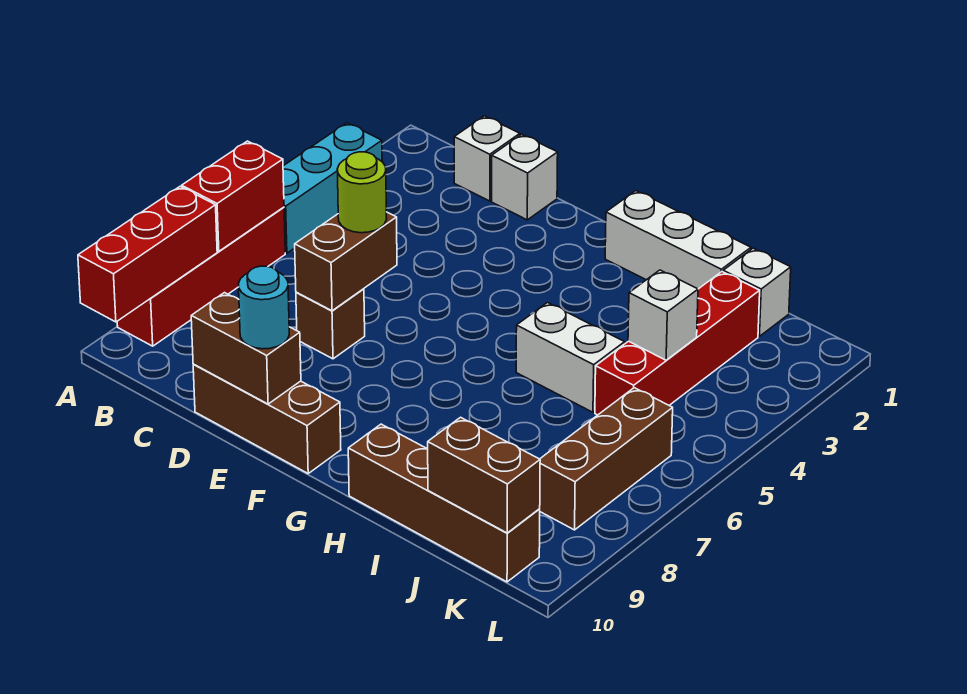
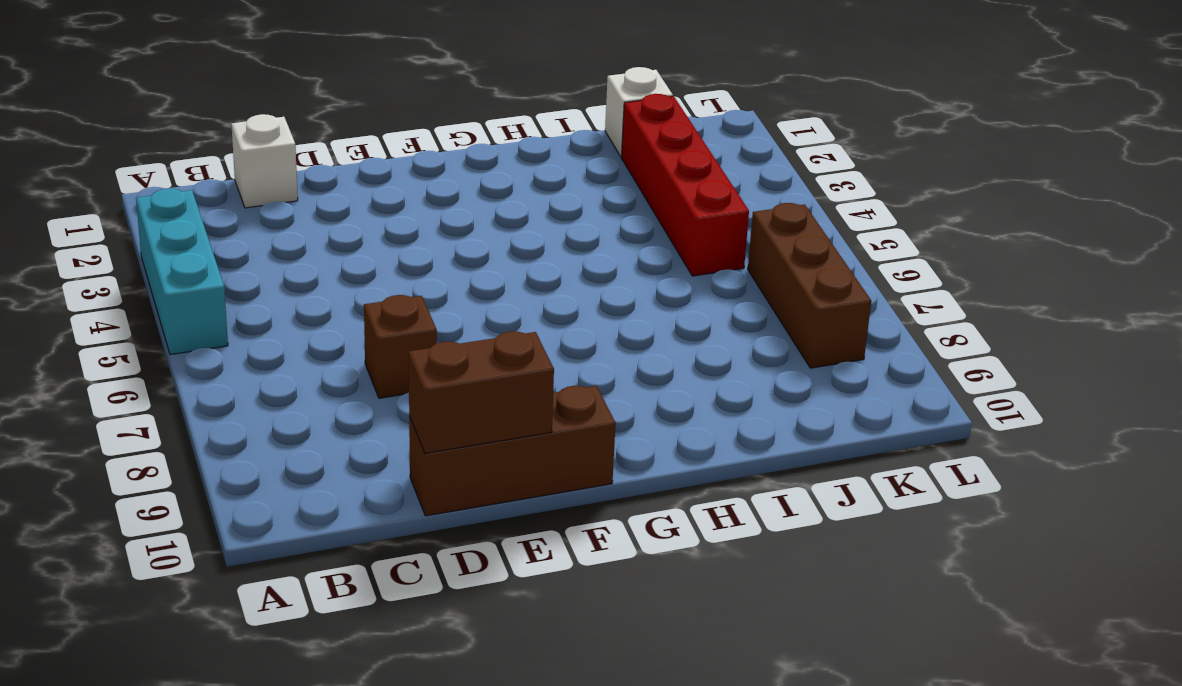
none -> red 1x4 brick [117,207,285,346]
none -> white 1x1 brick [492,134,558,220]
none -> white 1x3 brick [605,191,751,289]

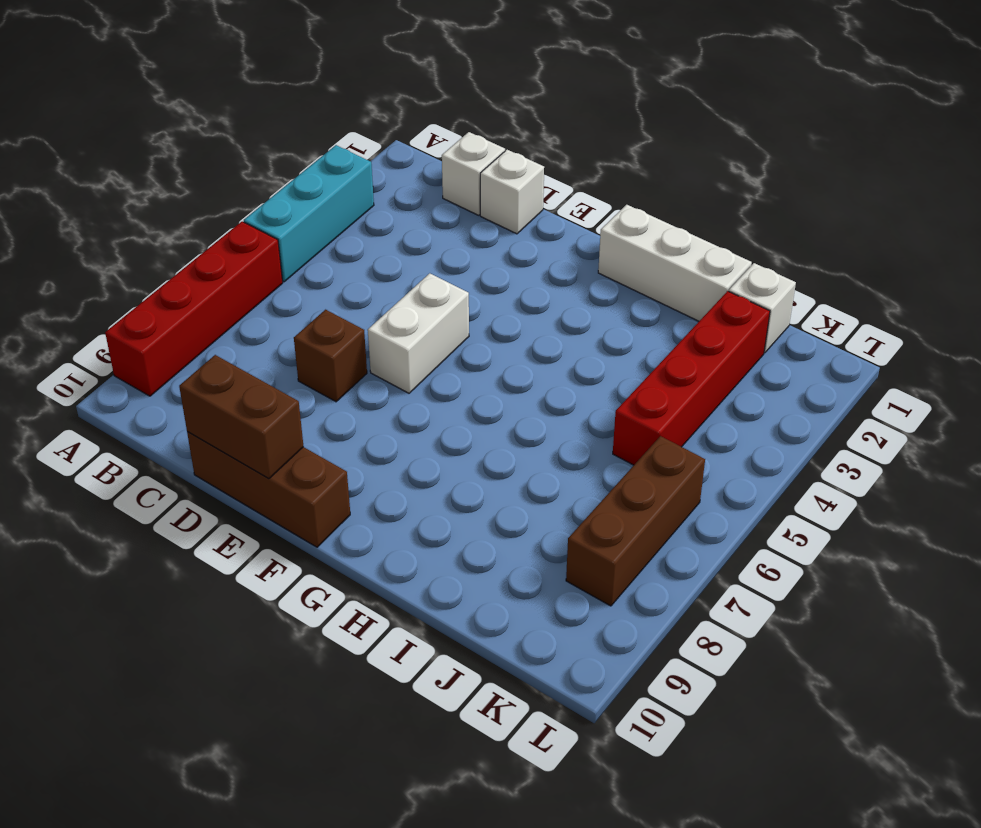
white 1x2 brick [368,273,469,393] -> white 1x2 brick turned to [516,303,625,412]
none -> brown 1x4 brick [348,424,540,582]
none -> red 1x2 brick [182,141,284,251]
none -> red 1x3 brick [78,187,217,322]

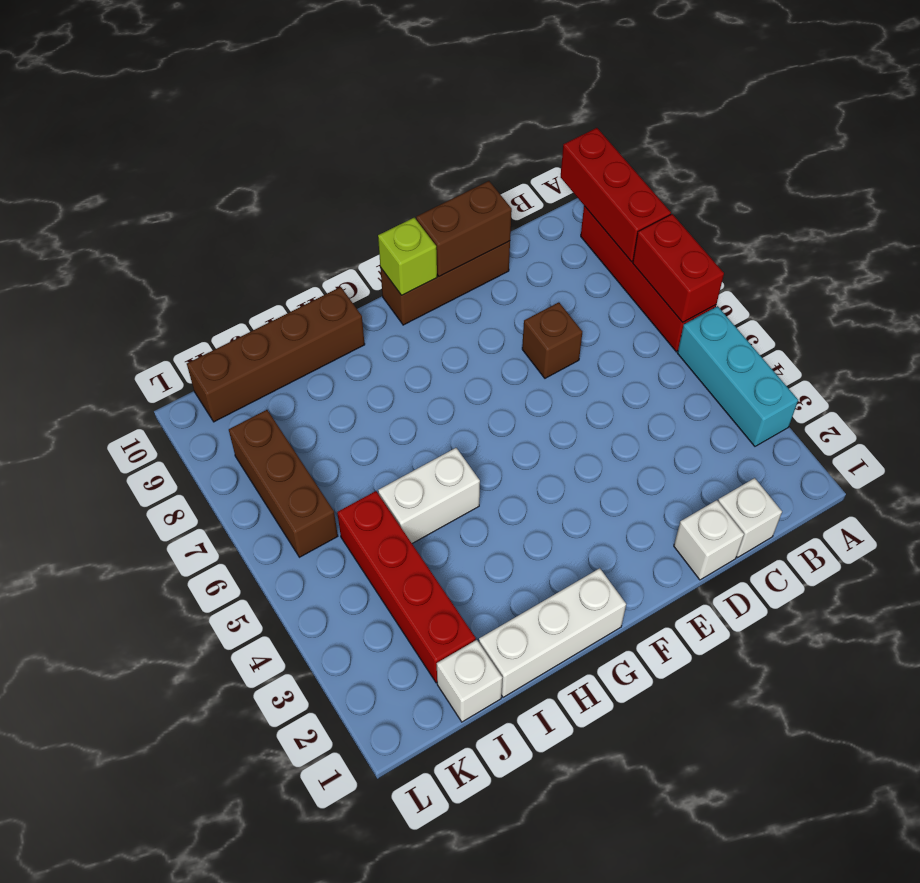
lime 1x1 brick [378,218,437,295] -> none
none -> brown 1x2 brick [295,212,397,311]
none -> white 1x1 brick [628,270,698,360]
none -> brown 1x2 brick [428,417,540,533]

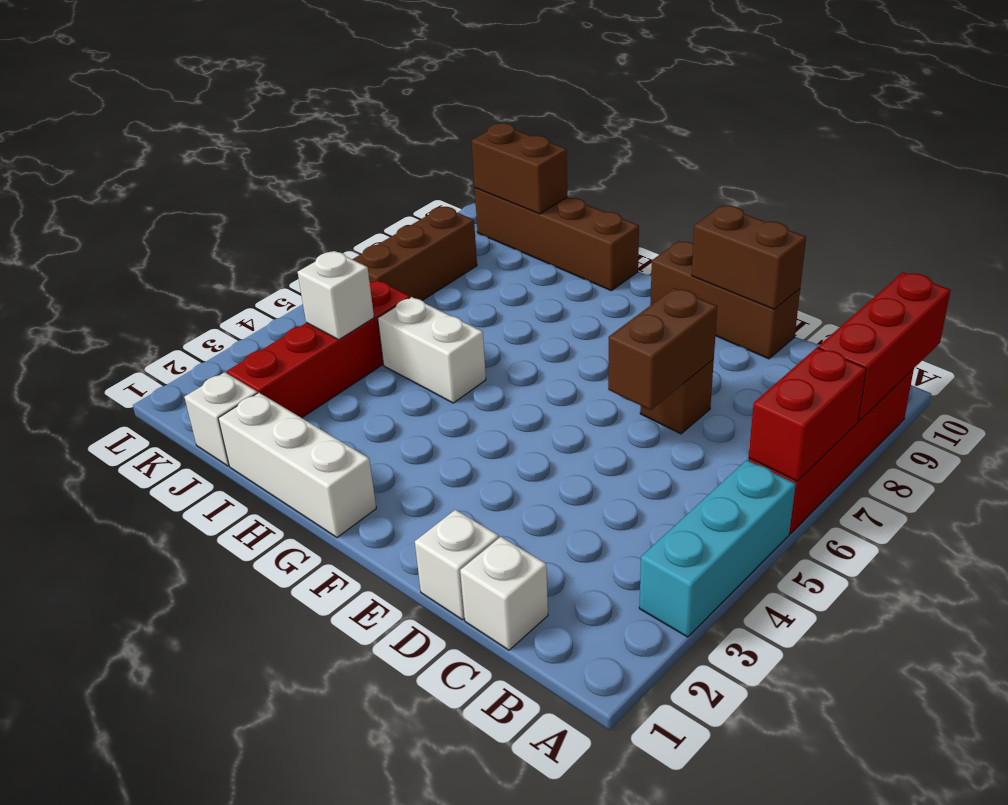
none -> lime 1x1 round brick [337,152,387,233]
none -> cyan 1x1 round brick [239,266,289,349]

